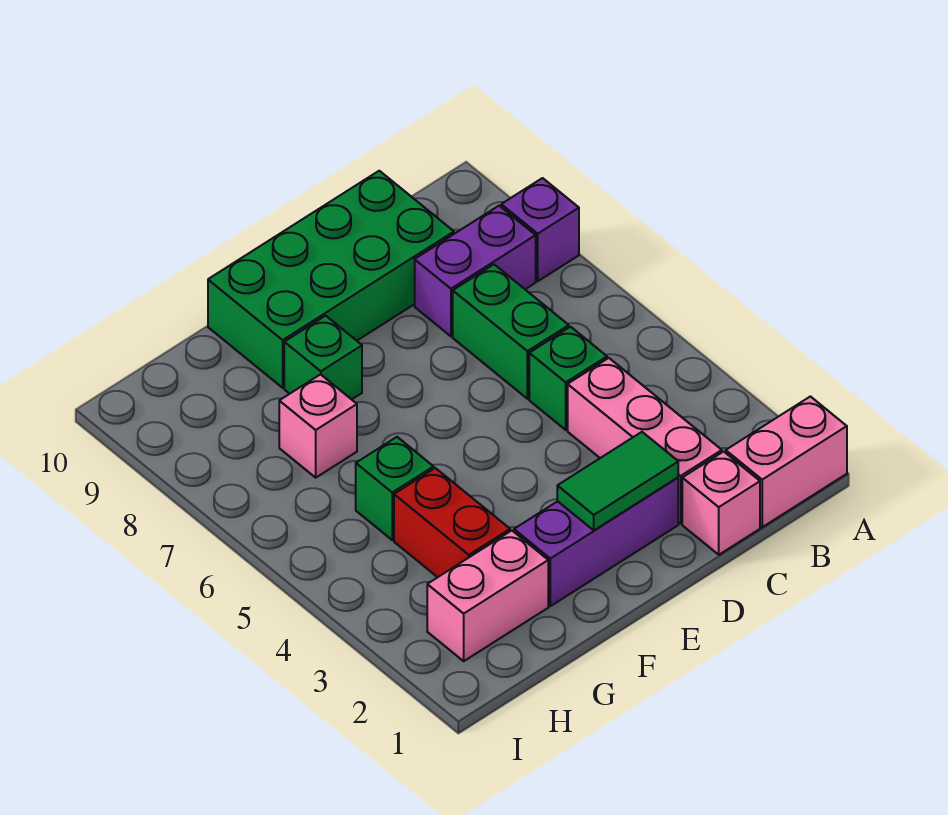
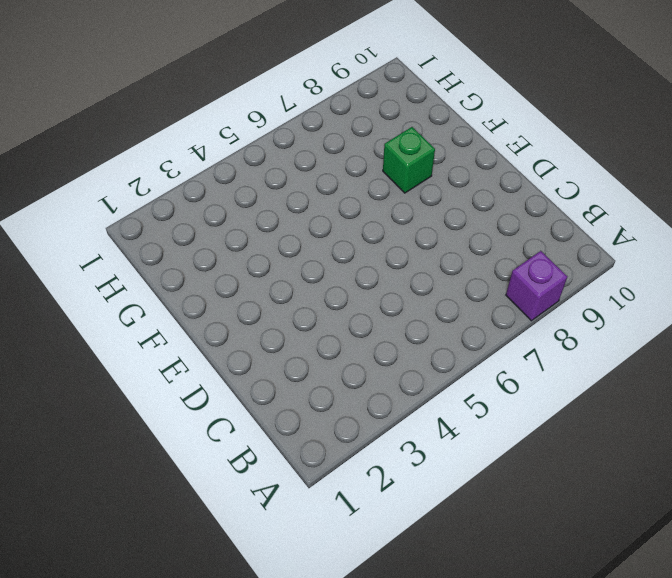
none -> pink 1x2 brick [726,397,847,527]
none -> purple 1x2 brick [415,206,536,336]
none -> pink 1x1 brick [682,452,760,555]

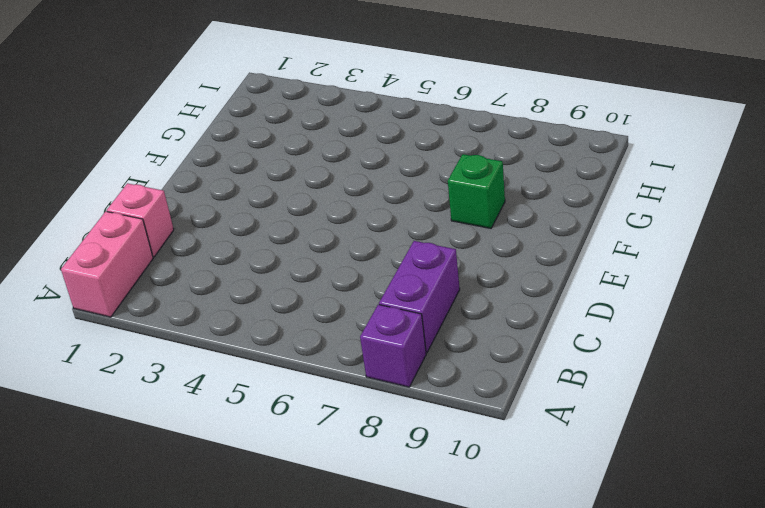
none -> pink 1x3 brick [568,358,722,524]
none -> green 1x1 brick [529,327,607,430]
none -> green 1x2 brick [453,265,569,399]

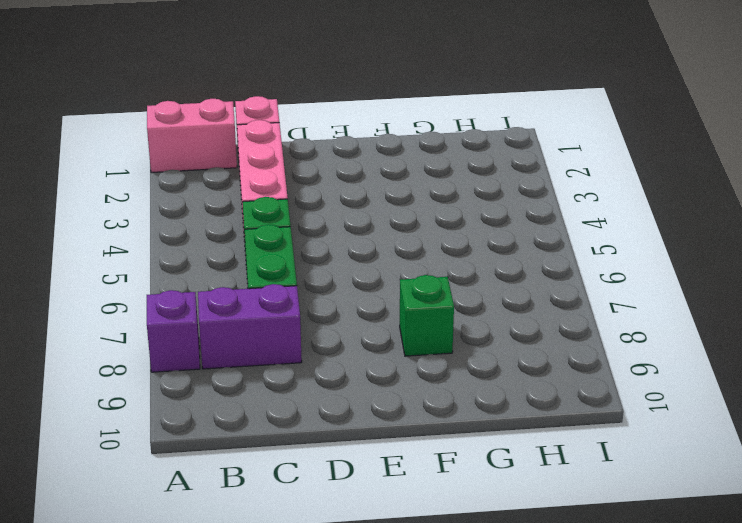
none -> green 2x4 brick [208,171,454,388]
none -> purple 1x3 brick [514,478,678,606]
none -> pink 1x2 brick [427,531,548,661]

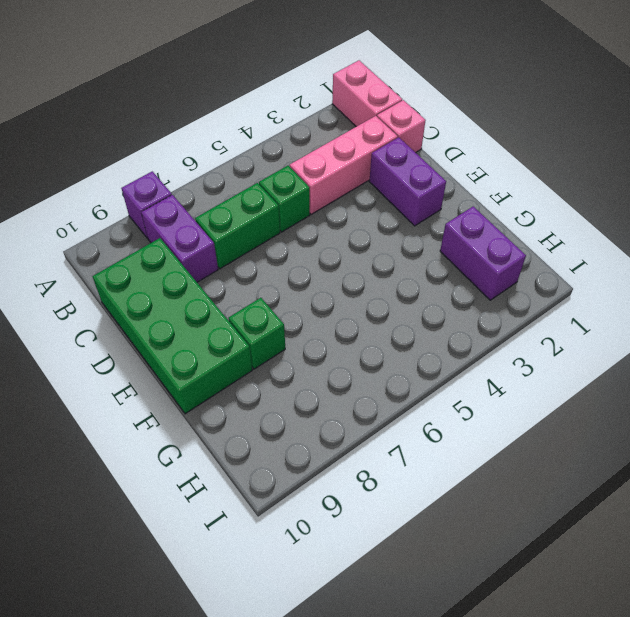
purple 1x2 brick [369,137,446,226] -> purple 1x3 brick [514,478,678,606]
purple 1x2 brick [440,206,526,300] -> pink 1x2 brick [427,531,548,661]
none -> red 1x2 brick [394,468,510,577]
none -> green 1x1 brick [356,437,434,540]
none -> pink 1x1 brick [279,374,357,478]

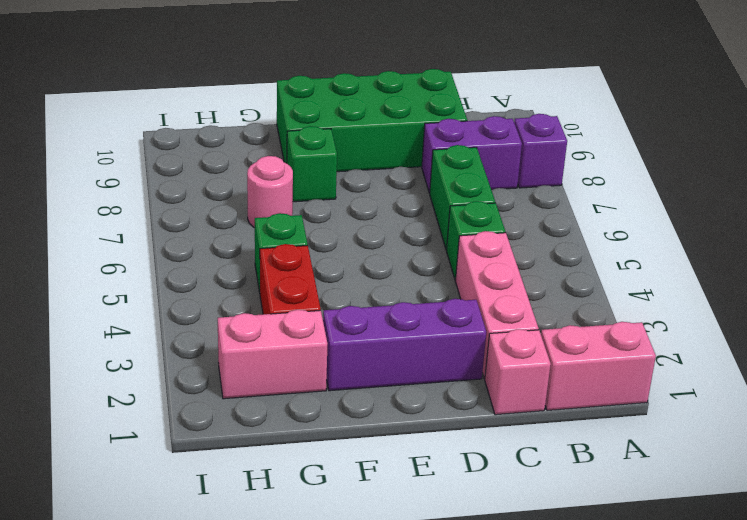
pink 1x1 round brick [247,156,293,228] -> pink 1x1 brick [279,374,357,478]
none -> green 1x2 tile [557,432,678,530]

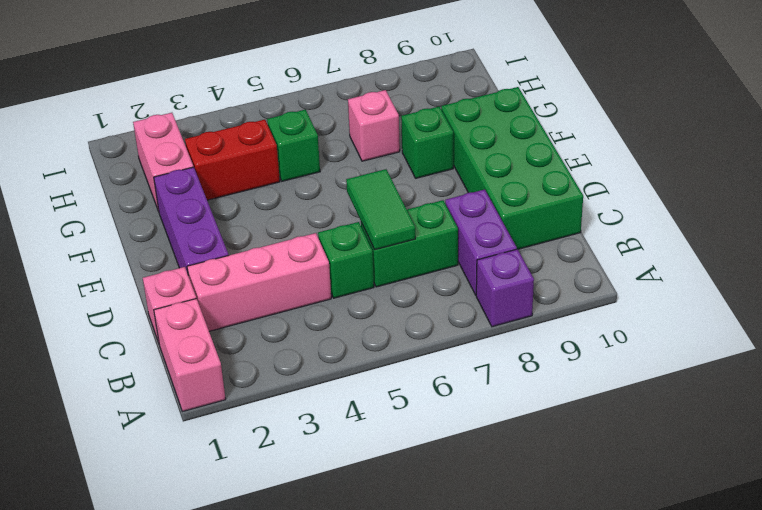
green 1x2 tile [346,169,415,250] -> green 1x2 tile moved to [557,432,678,530]

